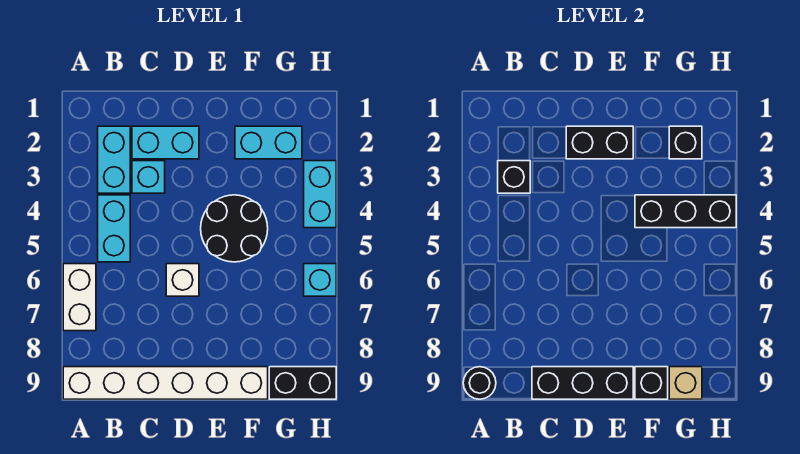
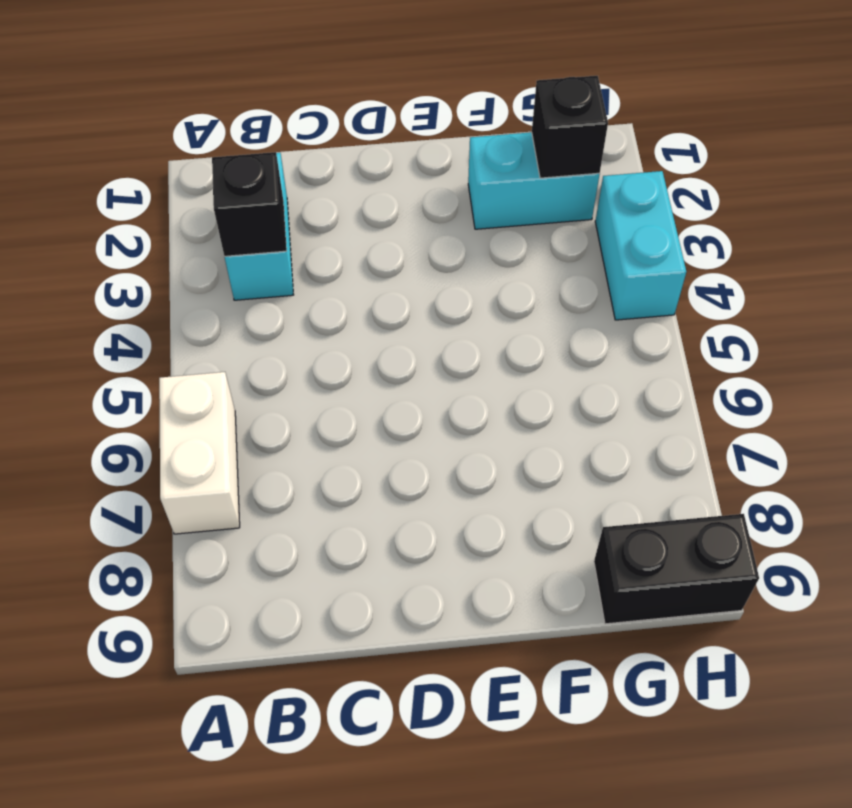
none -> white 1x6 brick [63,367,268,399]
none -> cyan 1x2 brick [98,195,130,262]
none -> cyan 1x2 brick [132,126,199,159]

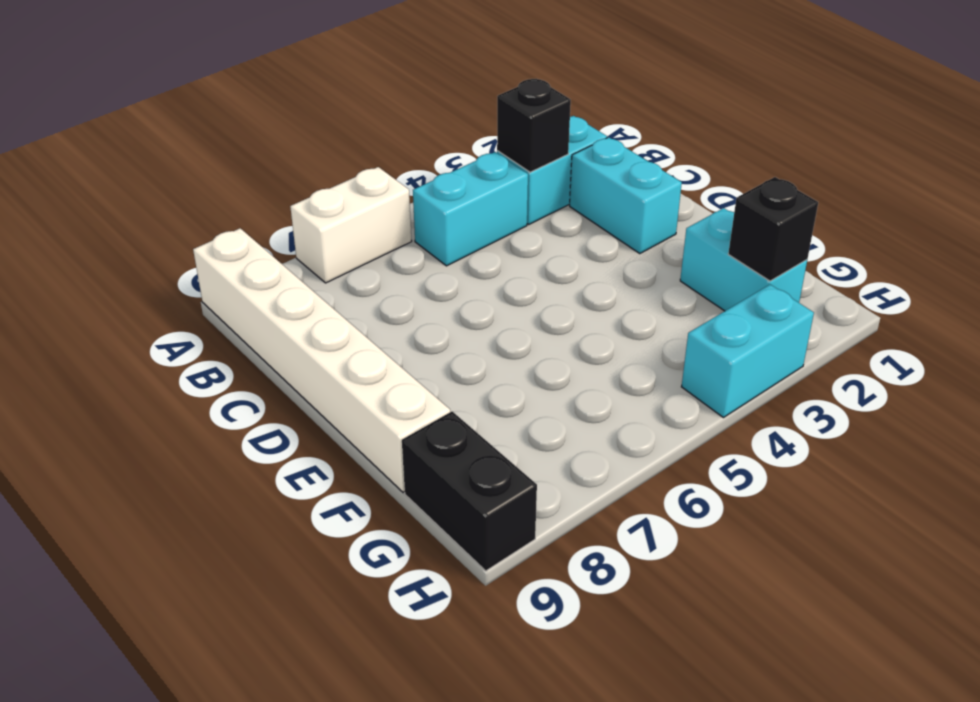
none -> cyan 1x1 brick [132,161,165,193]
none -> white 1x1 brick [166,264,199,296]
none -> black 2x2 round brick [201,195,268,262]

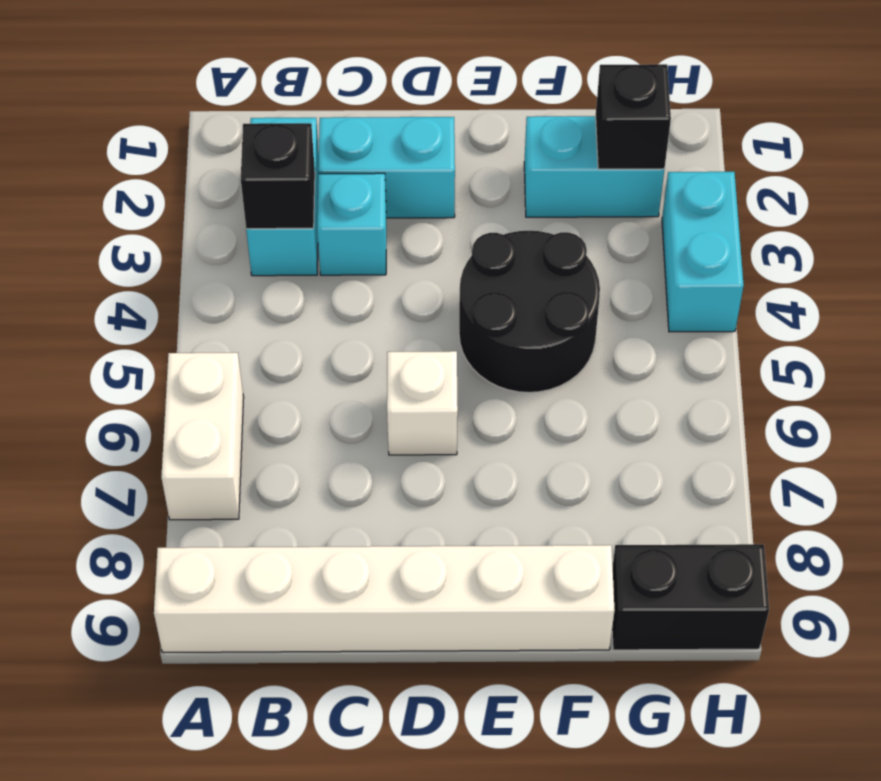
none -> cyan 1x2 brick [98,195,130,262]
none -> cyan 1x1 brick [304,264,336,296]
none -> black 1x1 round brick [463,367,496,399]

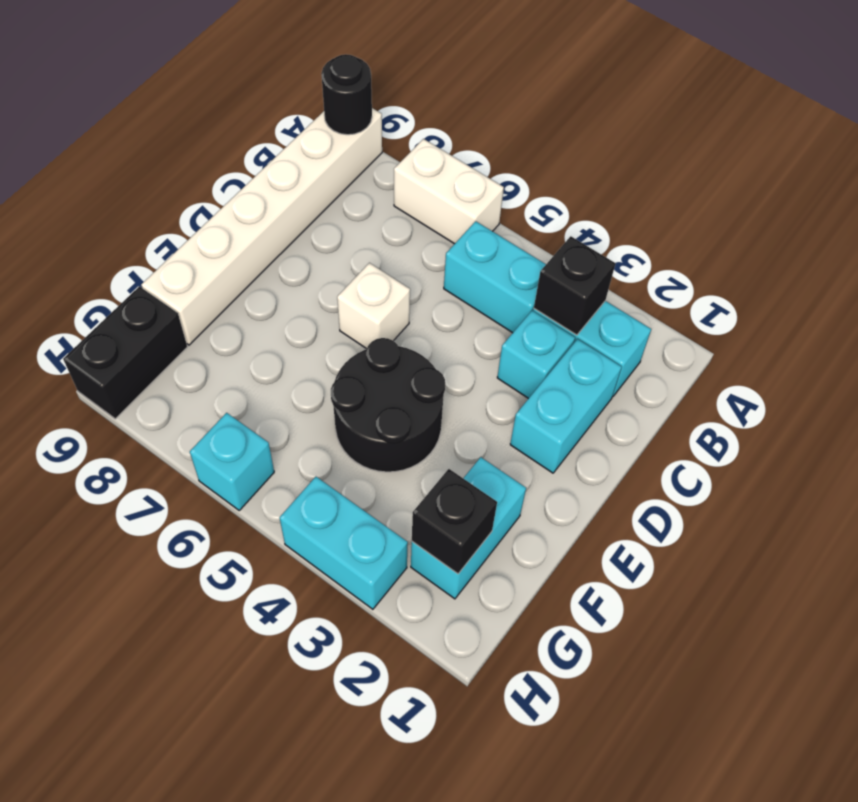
none -> black 1x3 brick [532,367,633,399]
none -> black 1x2 brick [566,126,633,159]
none -> black 1x3 brick [635,195,736,228]

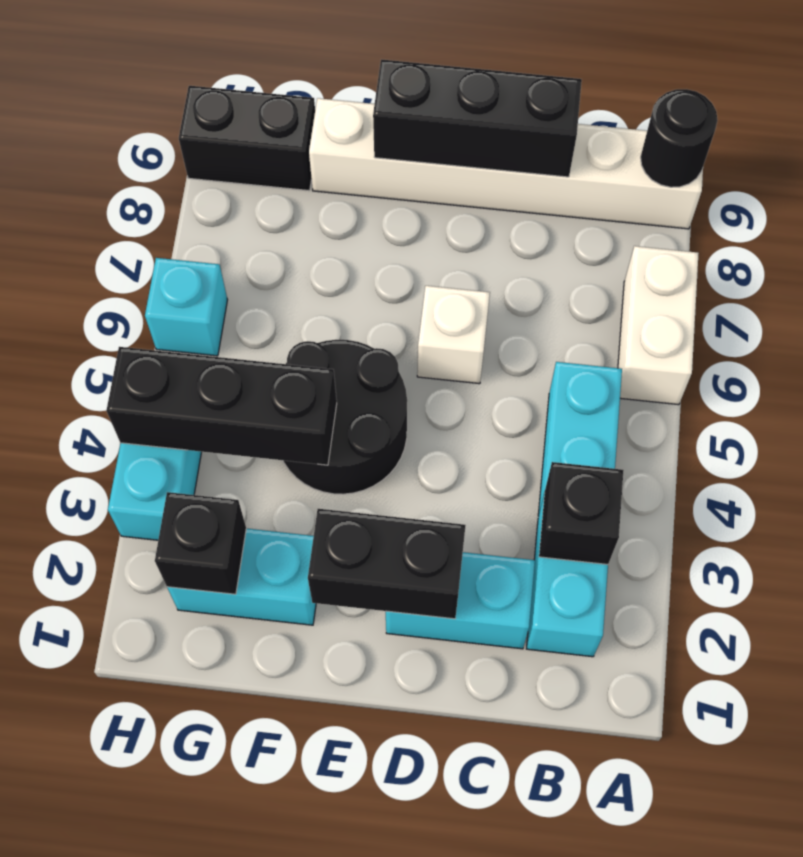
none -> cyan 1x1 brick [132,161,165,193]
none -> black 1x1 brick [635,367,668,399]
none -> tan 1x1 brick [669,367,702,399]

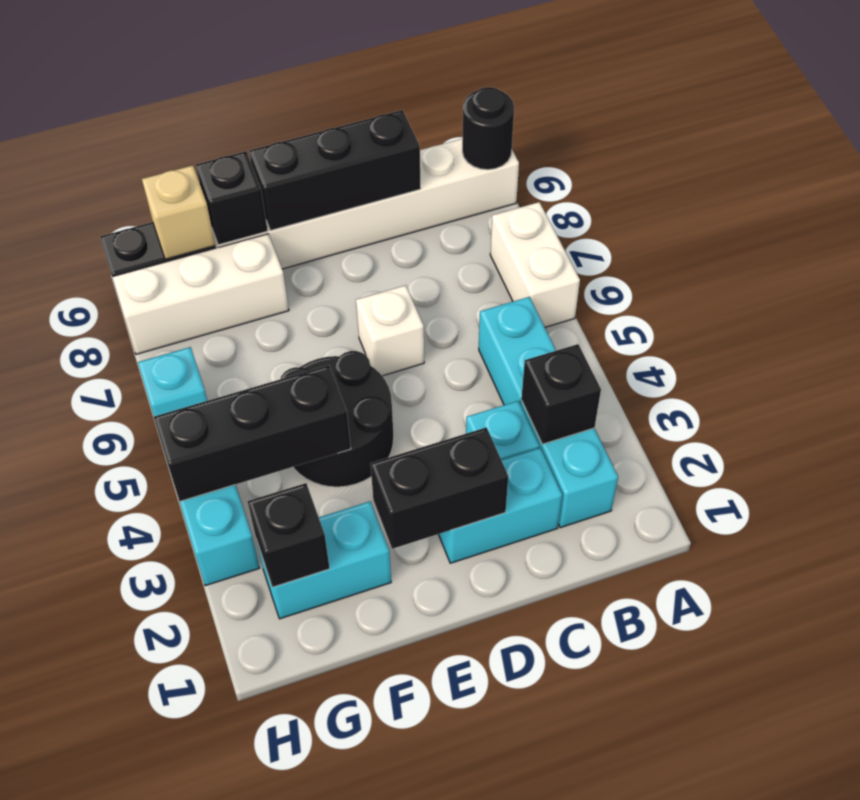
white 1x3 brick [112,234,289,354] -> none

